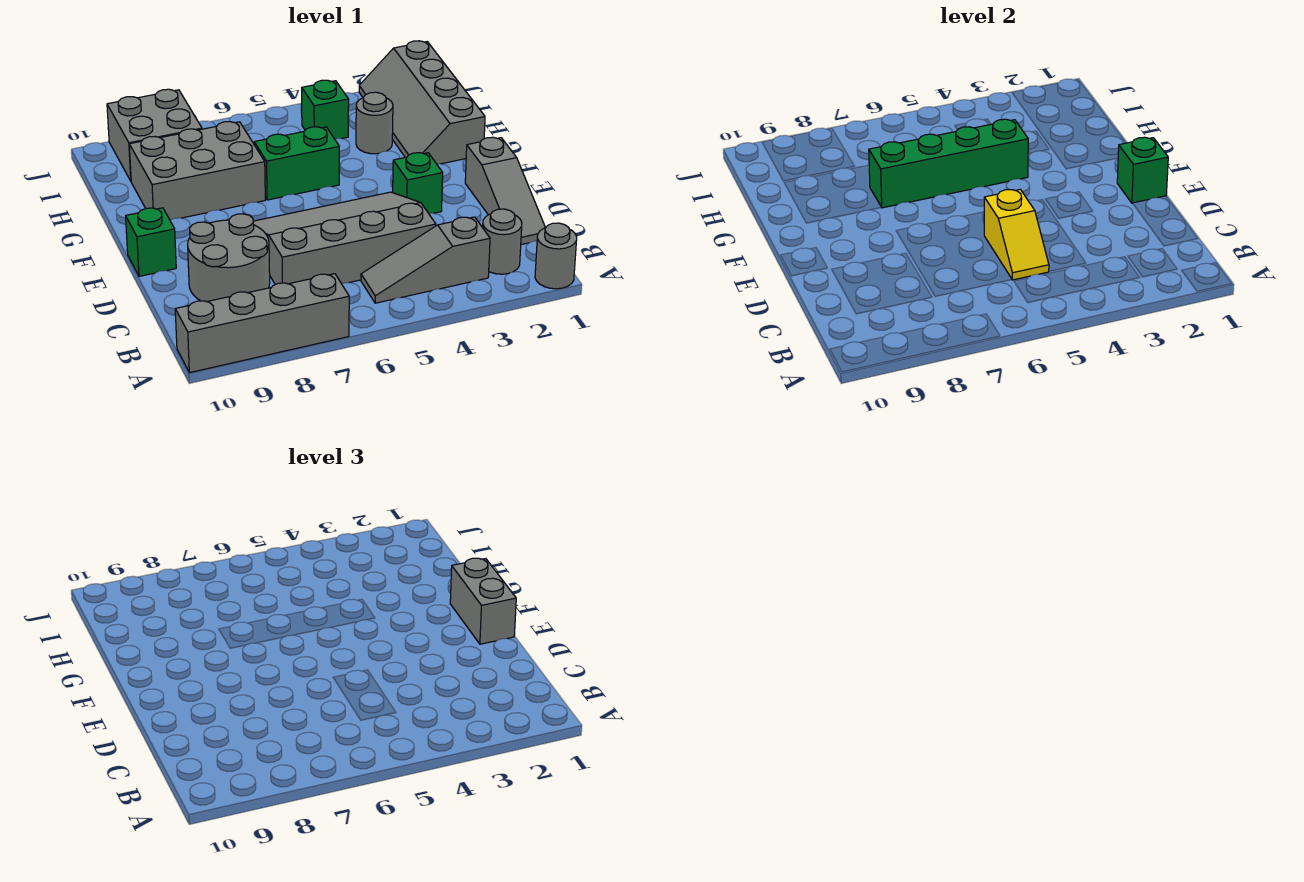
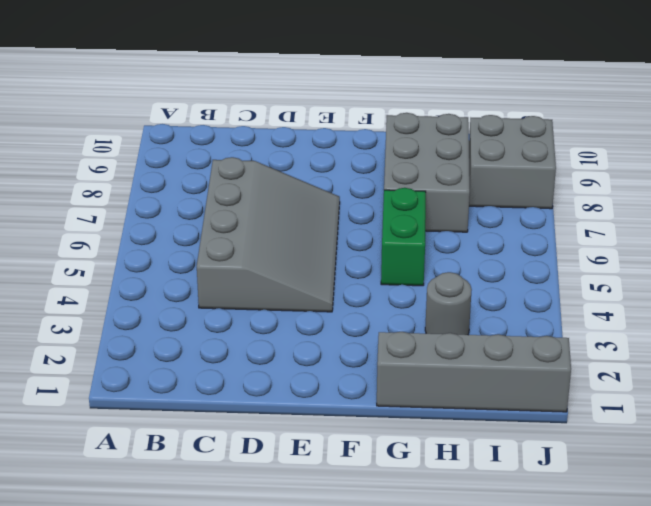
none -> grey 1x1 round brick [535,223,577,289]
none -> grey 1x4 brick [175,274,349,373]
none -> grey 1x1 round brick [482,209,522,274]

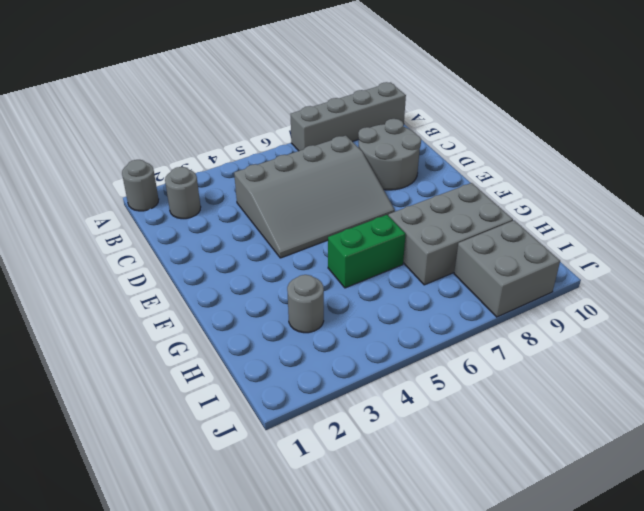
none -> grey 1x3 slope [361,217,490,303]
none -> grey 1x3 slope [465,137,545,245]
none -> green 1x1 brick [393,153,443,214]

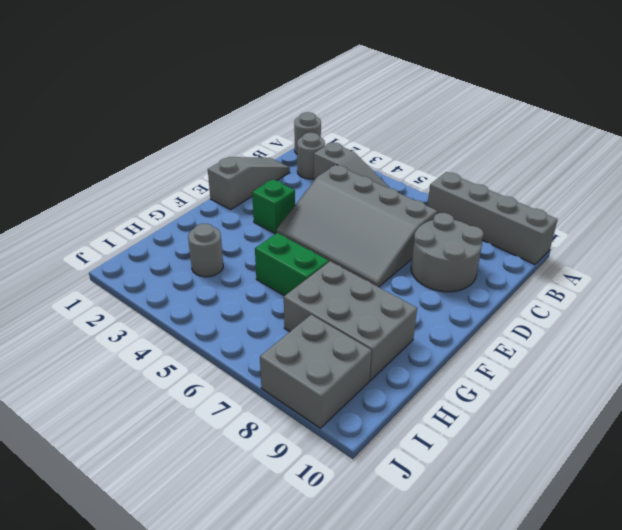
none -> green 1x1 brick [126,208,176,276]
none -> grey 2x4 slope [359,41,485,164]
none -> green 1x1 brick [302,80,349,139]

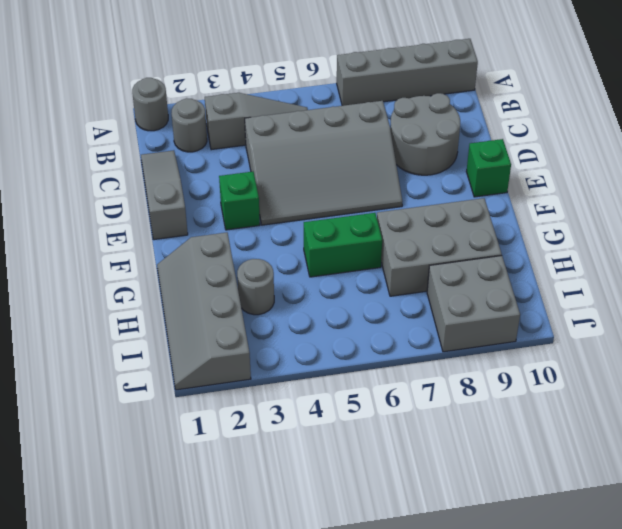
grey 2x4 slope [157,232,251,390] -> grey 2x4 slope turned to [359,41,485,164]
none -> green 1x1 brick [302,80,349,139]
none -> yellow 1x2 slope [984,189,1049,280]
none -> green 1x1 brick [1117,137,1168,203]

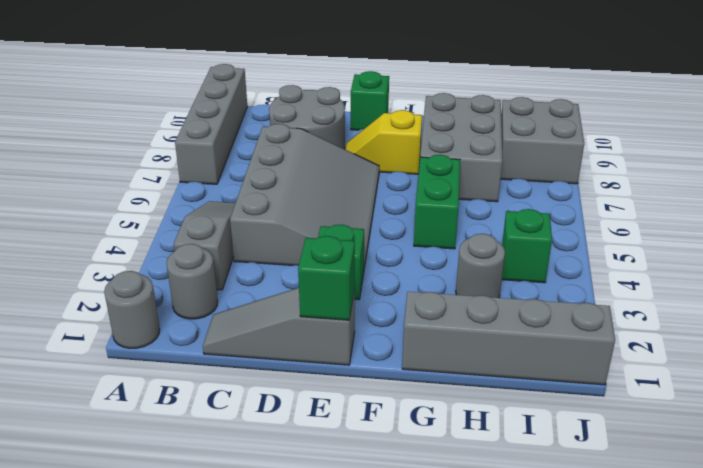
yellow 1x2 slope [345,110,422,174] -> yellow 1x2 slope moved to [984,189,1049,280]
none -> green 1x4 brick [869,119,1028,208]
none -> grey 1x2 brick [450,558,516,644]

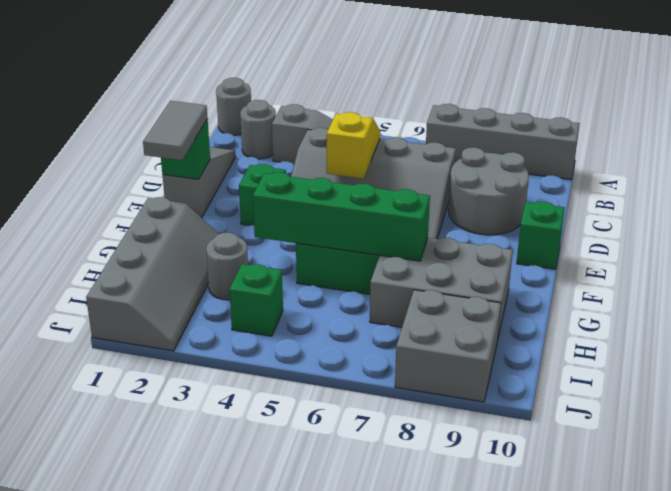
grey 1x2 tile [143,101,208,160] -> grey 1x2 brick [450,558,516,644]

